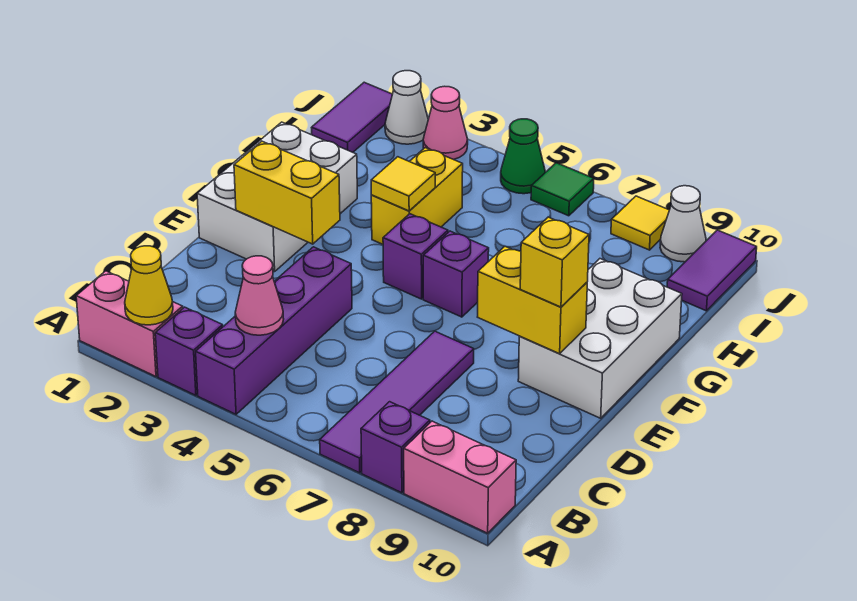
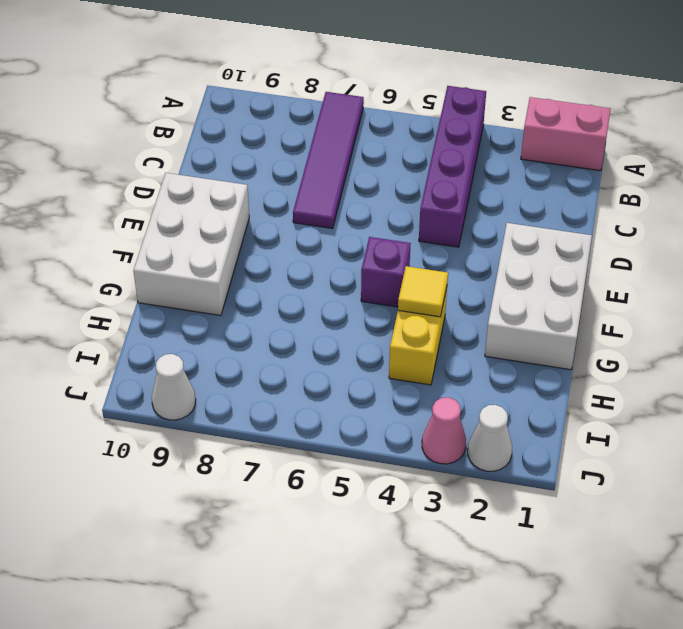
none -> purple 1x1 brick [155,307,223,395]
none -> purple 1x1 brick [361,402,430,493]
none -> pink 1x2 brick [404,421,516,533]

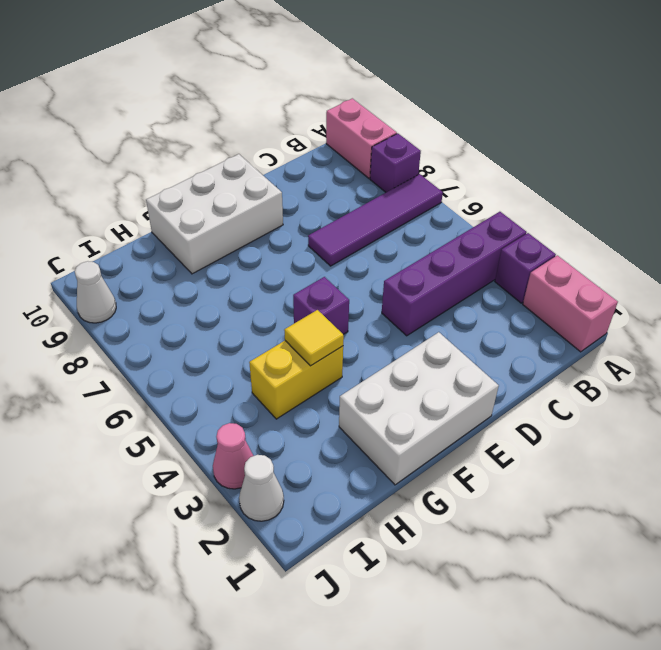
none -> purple 1x1 brick [423,231,489,317]
none -> purple 1x2 tile [311,82,392,152]
none -> purple 1x2 tile [667,230,757,311]

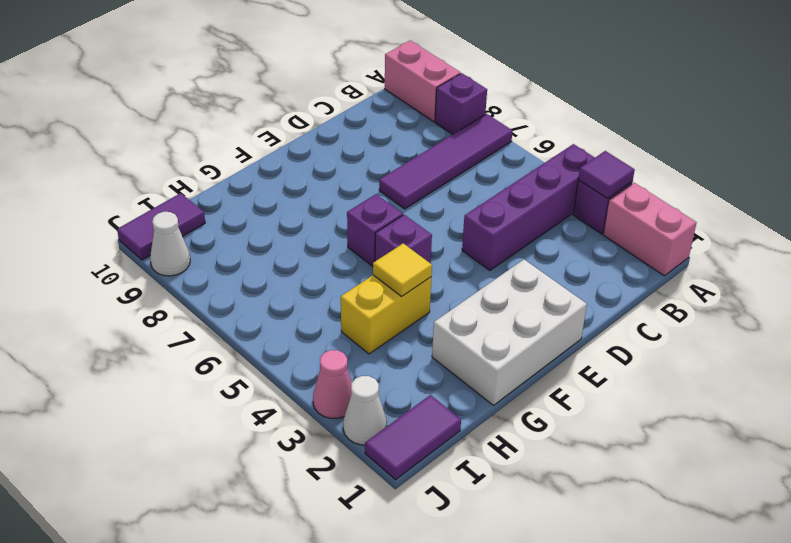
purple 1x1 tile [578,151,635,199] -> none
none -> white 2x3 brick [518,259,682,418]
none -> green 1x1 cone [501,119,545,194]
none -> green 1x1 tile [531,163,594,216]

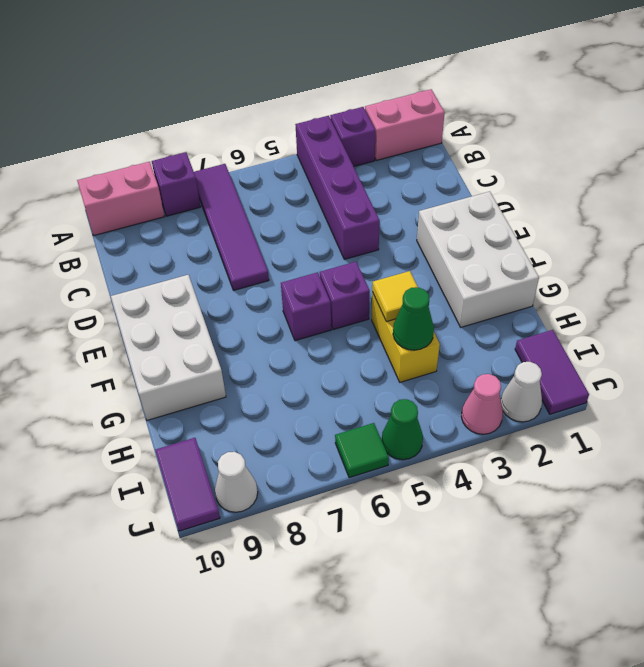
green 1x1 cone [393,287,434,350] -> none
none -> yellow 1x1 tile [611,196,669,250]
none -> yellow 1x1 cone [125,246,173,325]
none -> pink 1x1 cone [235,256,284,335]

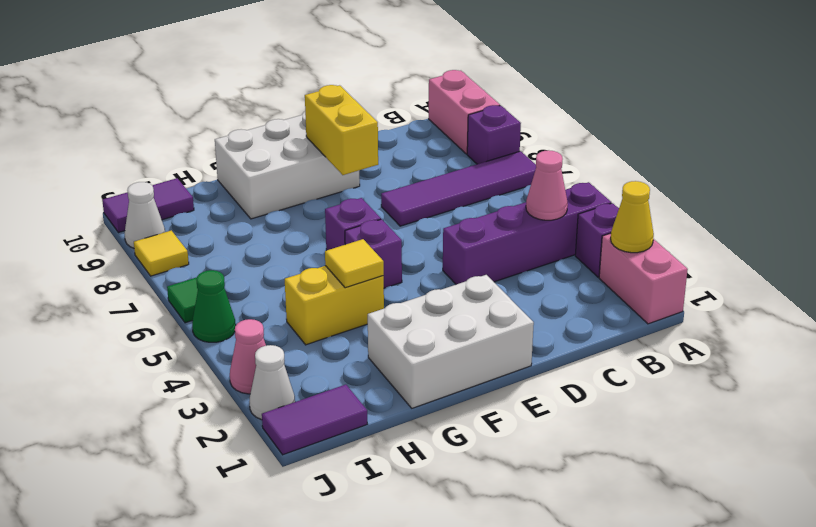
none -> yellow 1x2 brick [234,141,340,244]
none -> yellow 1x1 brick [520,217,589,307]

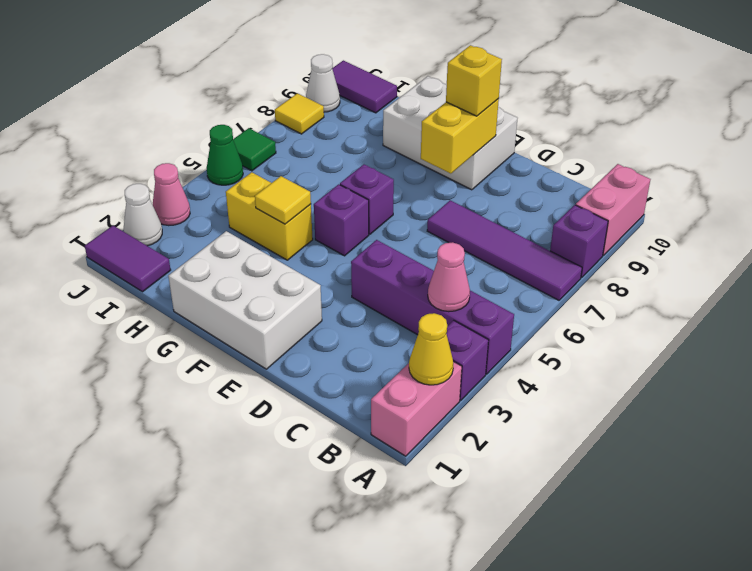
none -> yellow 1x2 brick [234,141,340,244]

